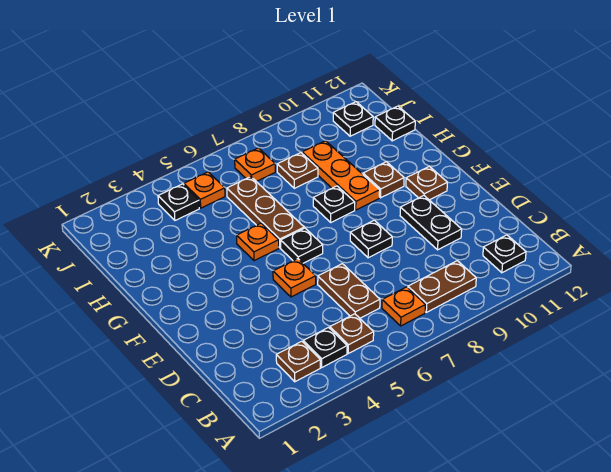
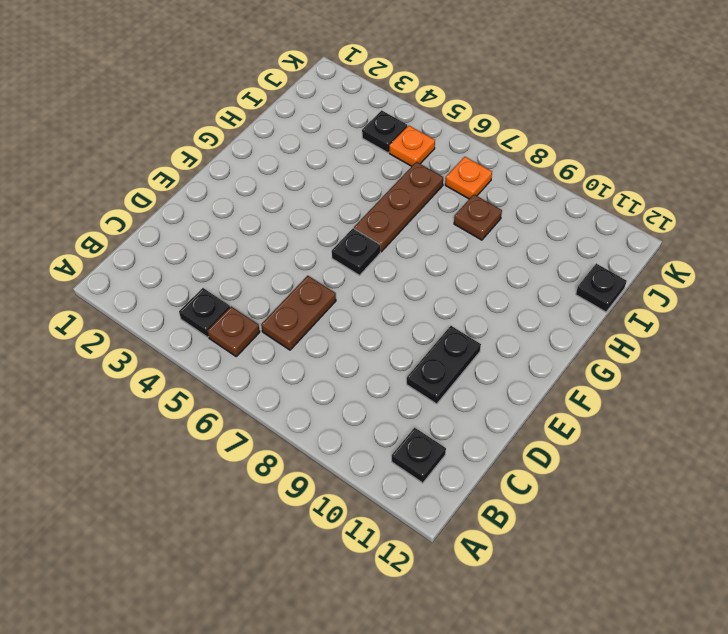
none -> brown 1x1 plate [276,341,320,382]
none -> orange 1x1 plate [382,287,425,326]
none -> brown 1x2 plate [408,261,476,312]

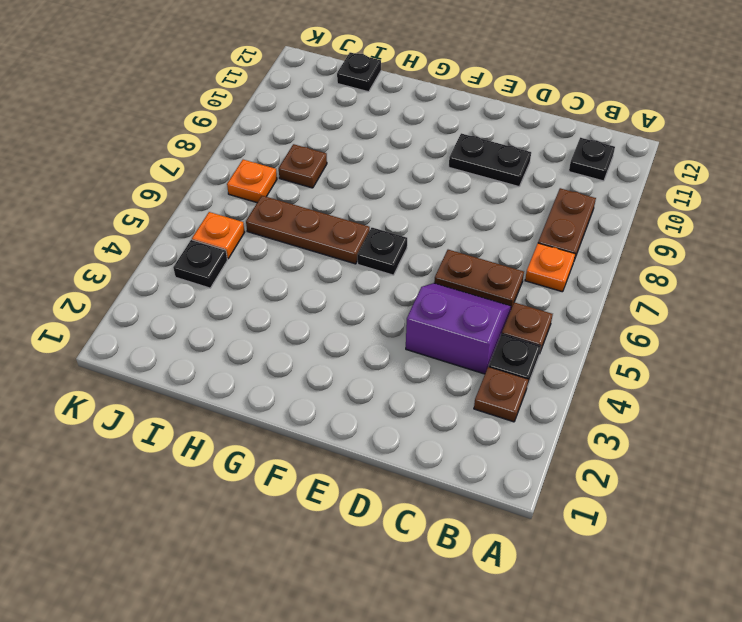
purple 2x2 slope [406,283,511,374] -> none
none -> orange 1x1 plate [273,259,316,297]
none -> black 1x1 plate [350,220,392,258]
none -> brown 1x1 plate [406,166,447,200]

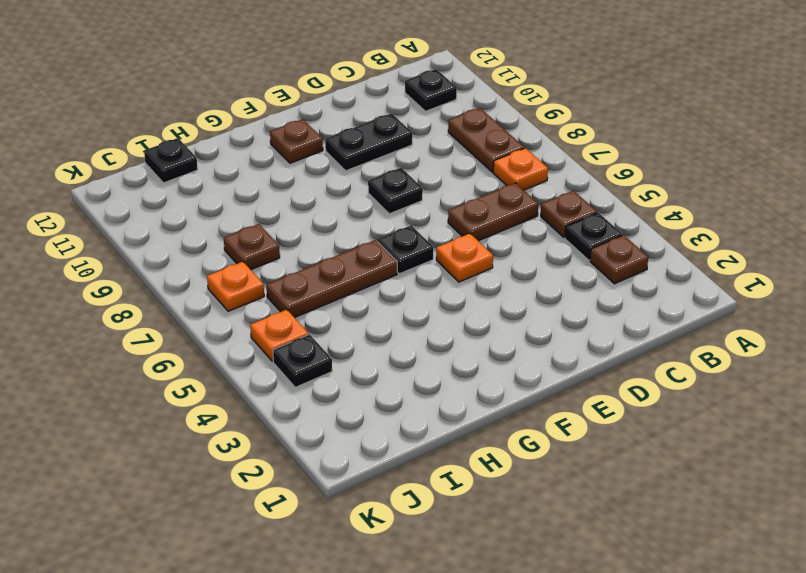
none -> orange 1x1 plate [237,223,279,261]
none -> black 1x1 plate [313,186,355,222]
none -> orange 1x3 plate [302,141,380,210]

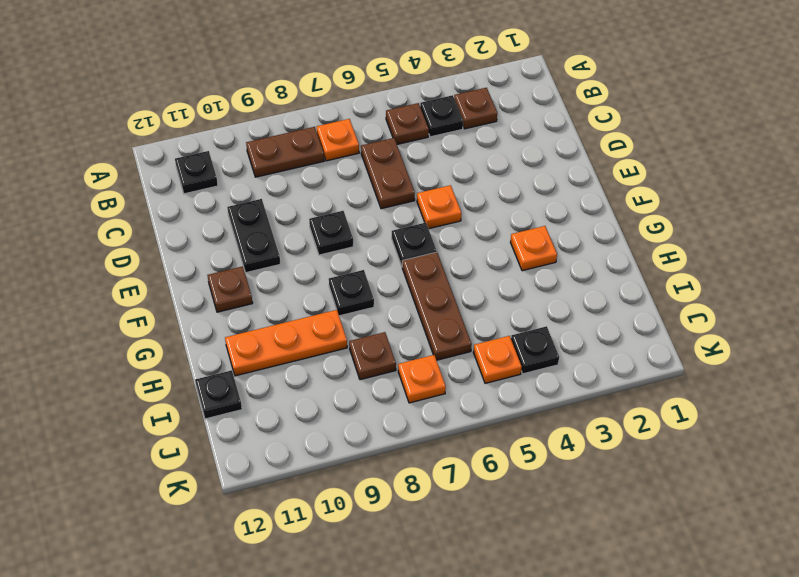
orange 1x1 plate [510,226,557,271] -> orange 1x1 plate moved to [237,223,279,261]
orange 1x3 plate [225,310,347,376] -> orange 1x3 plate turned to [302,141,380,210]
none -> brown 1x1 plate [363,162,404,198]
none -> black 1x1 plate [333,102,373,136]

